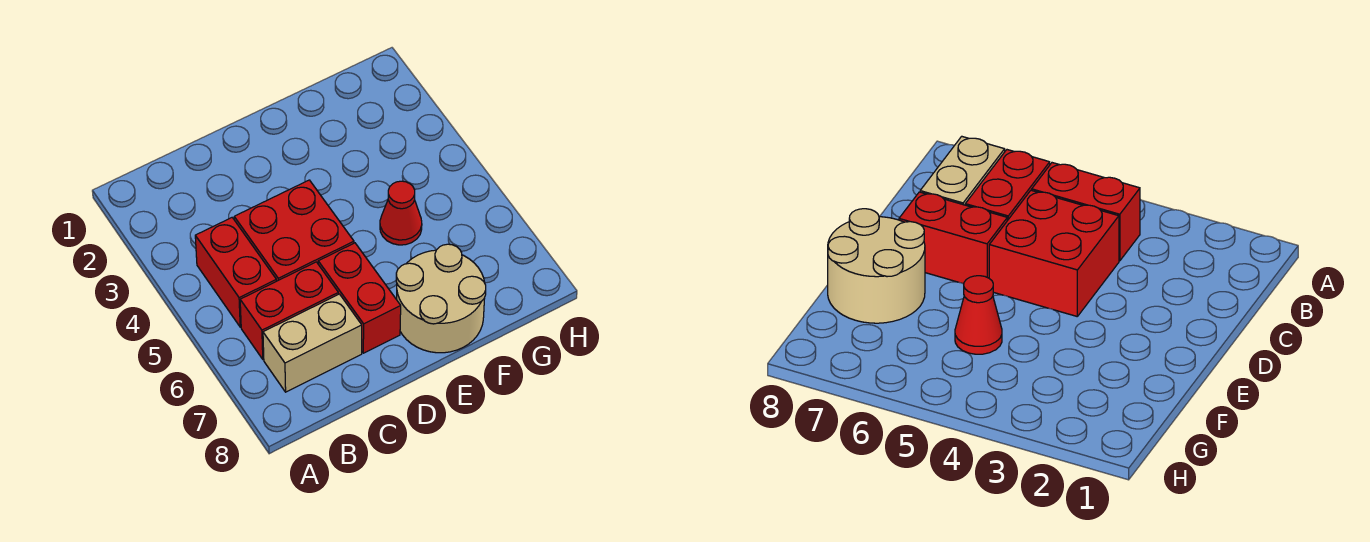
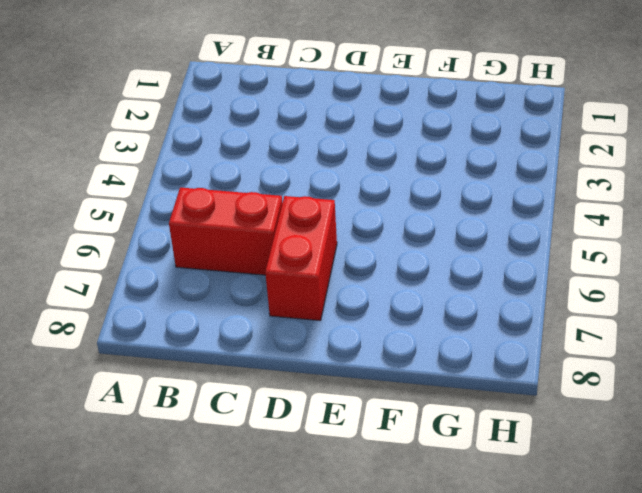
none -> red 1x2 brick [195,218,276,327]
none -> tan 1x2 brick [263,294,362,392]

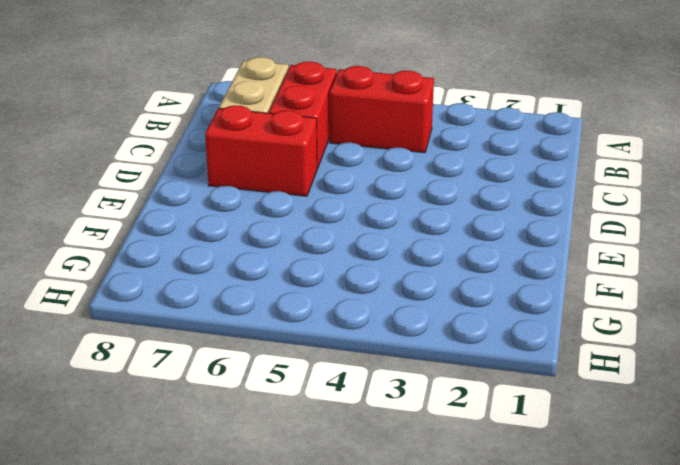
none -> red 2x2 brick [234,180,354,281]
none -> tan 2x2 round brick [396,244,486,353]

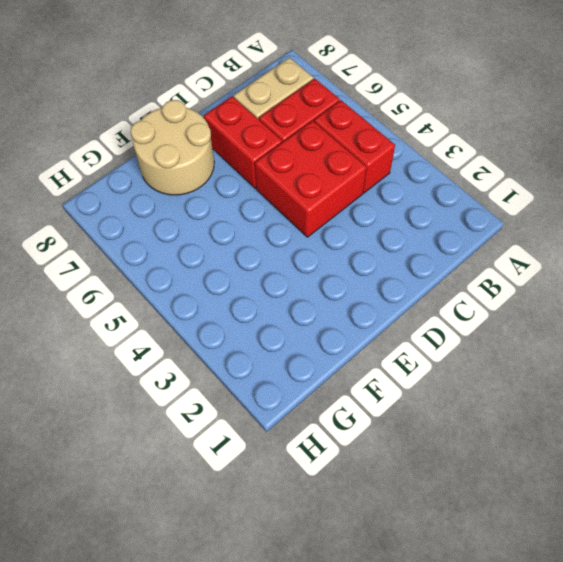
none -> red 1x1 cone [380,181,422,245]

